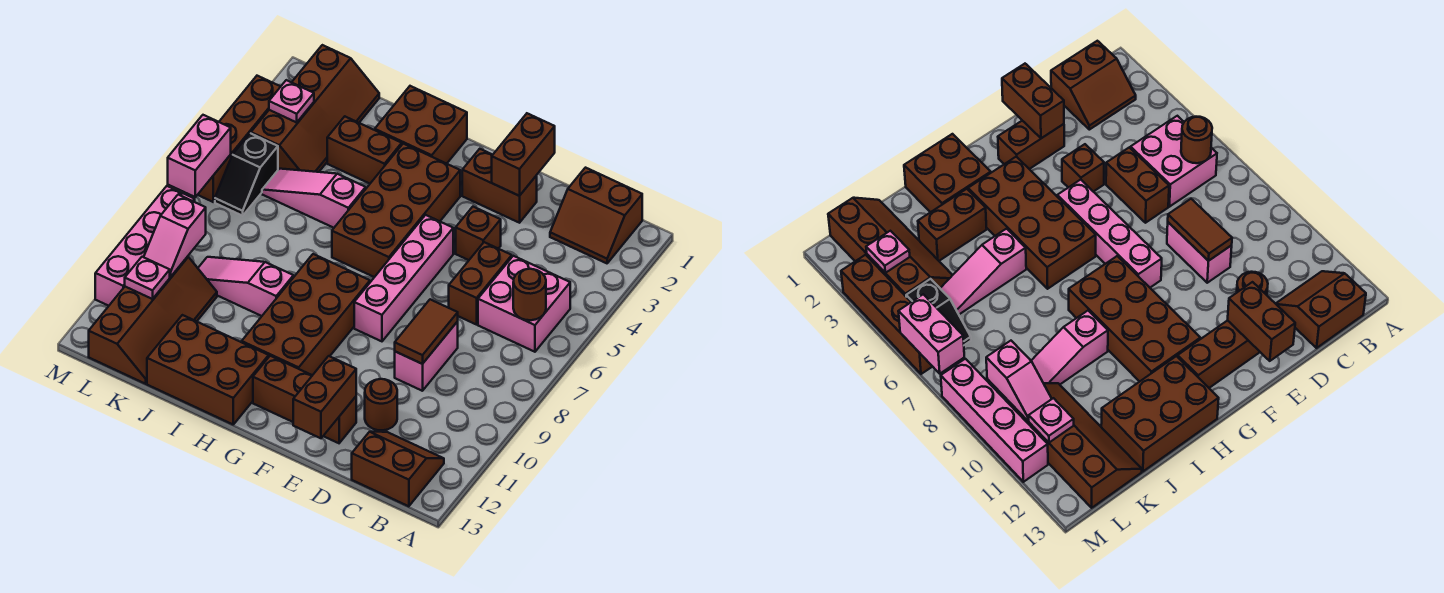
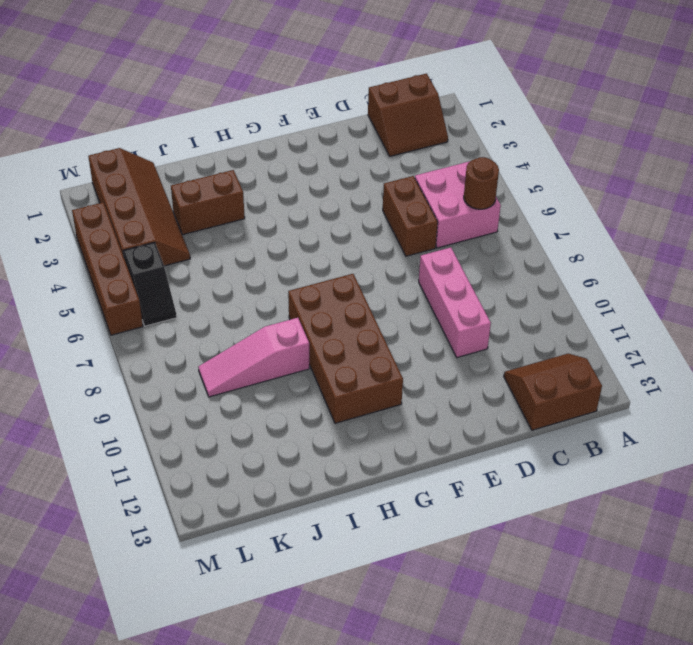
pink 1x3 brick [419,247,491,358] -> pink 1x2 brick [395,322,458,391]
none -> brown 1x1 round brick [365,379,397,430]
none -> brown 1x2 brick [462,149,537,223]
none -> brown 1x1 brick [456,207,501,260]
none -> brown 1x3 brick [253,356,356,443]

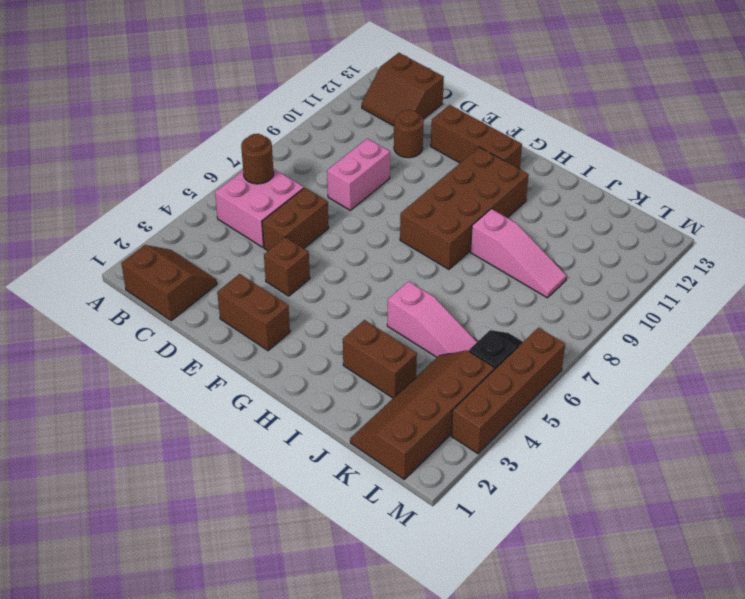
none -> pink 1x4 brick [354,215,453,341]
none -> brown 2x4 brick [332,144,460,277]
none -> brown 2x2 brick [375,86,467,164]
none -> brown 2x3 brick [147,315,269,424]

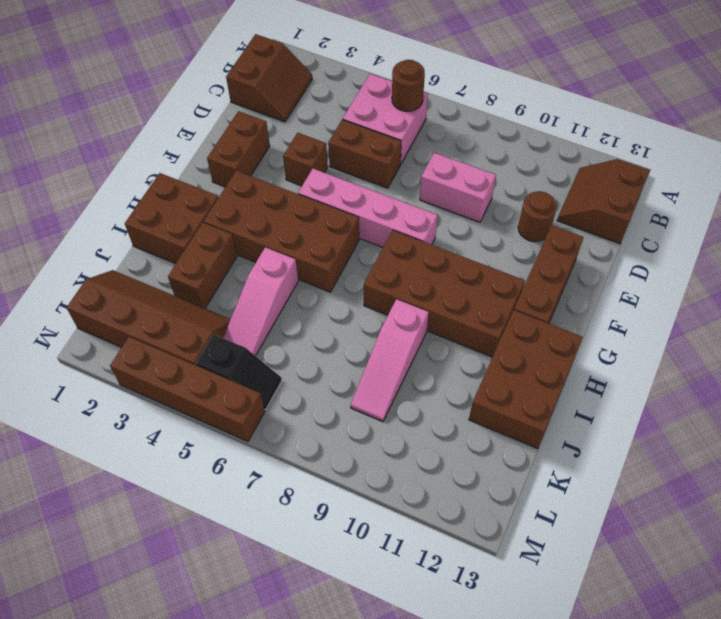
none -> brown 2x4 slope [89,256,217,384]
none -> pink 1x4 brick [95,186,195,306]
none -> brown 1x2 tile [395,299,458,364]
none -> brown 1x2 brick [492,113,555,196]

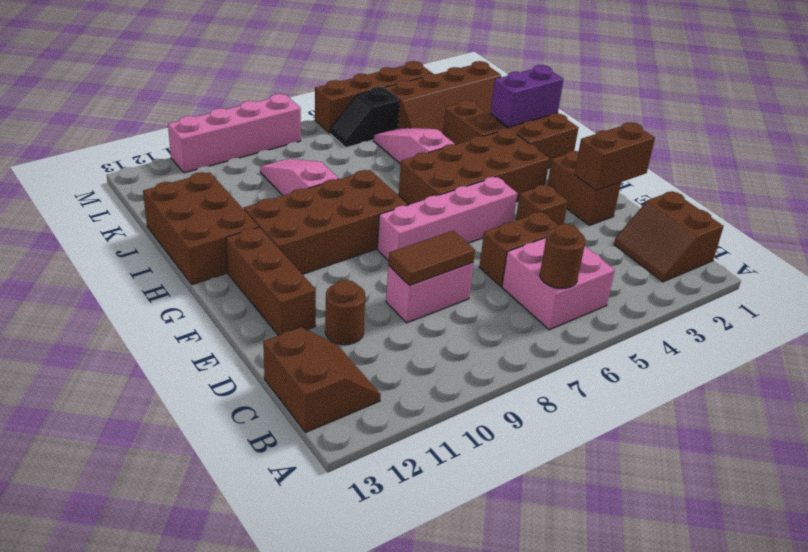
purple 1x2 brick [490,65,563,127] -> none
none -> brown 2x4 slope [89,256,217,384]
none -> brown 1x2 brick [293,356,356,438]
none -> pink 1x1 plate [269,80,314,122]
none -> pink 1x2 slope [144,195,206,277]

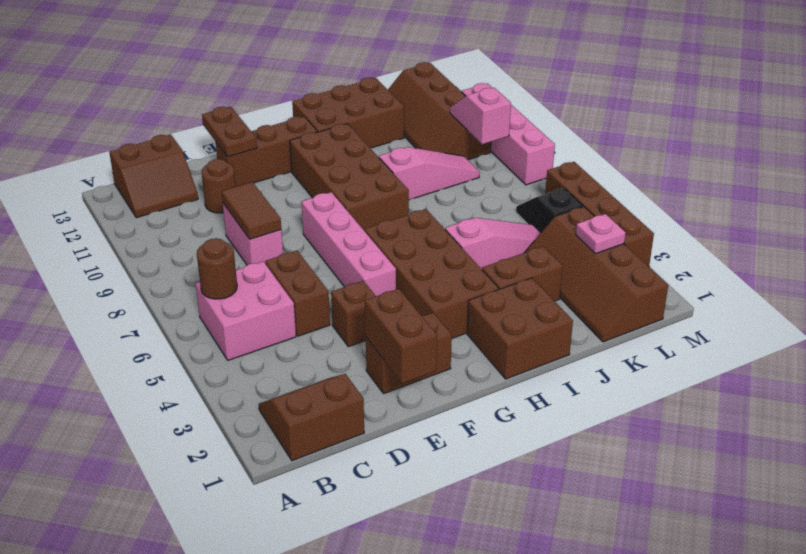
brown 1x2 plate [202,107,257,157] -> brown 1x2 brick [293,356,356,438]
none -> pink 1x1 plate [125,257,170,299]
none -> pink 1x2 brick [168,115,231,197]

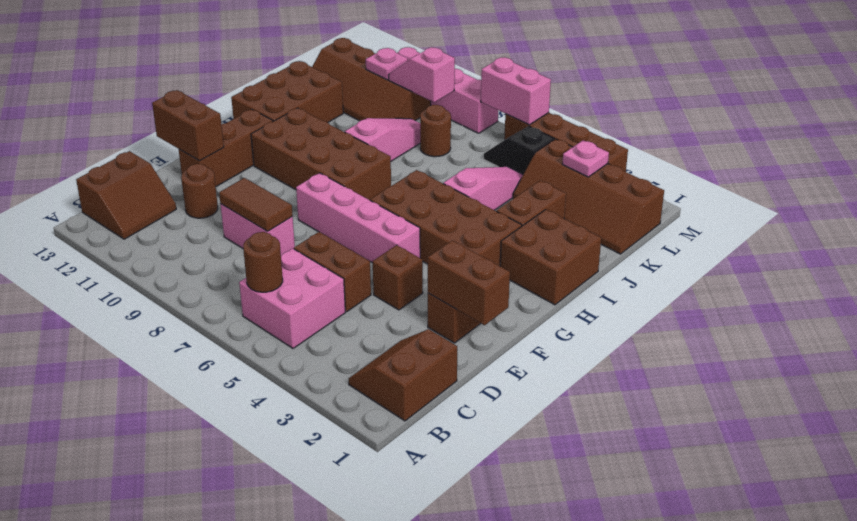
brown 1x1 round brick [420,105,451,157] -> none

